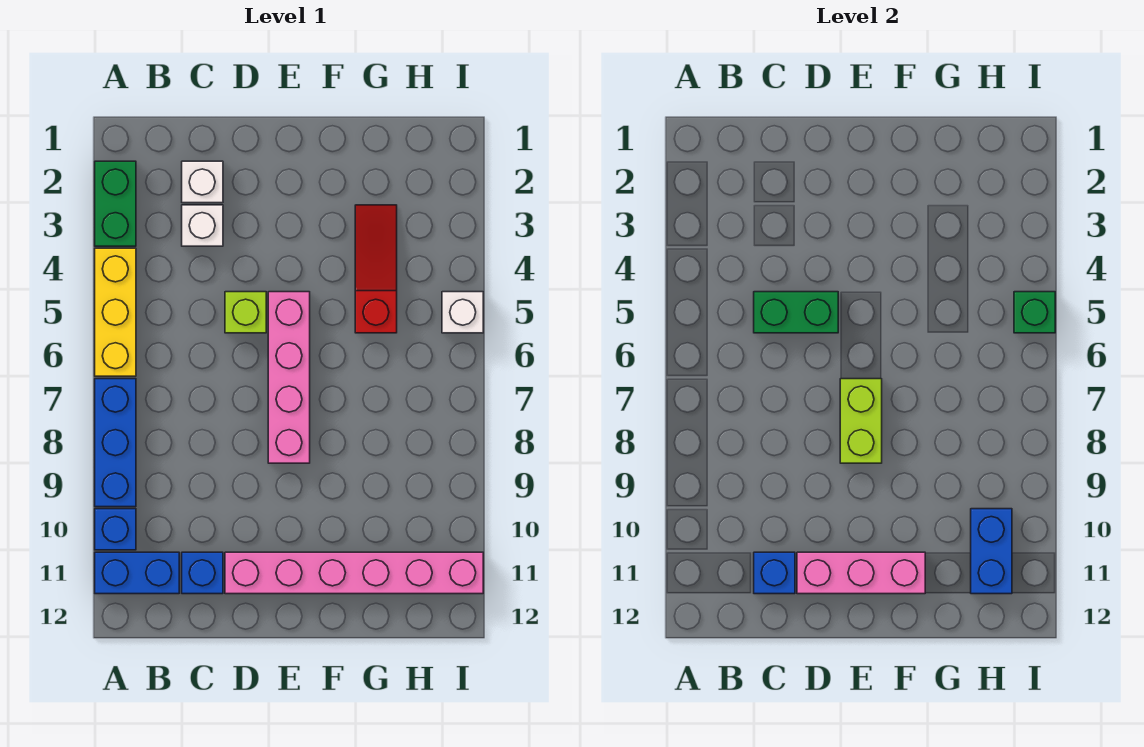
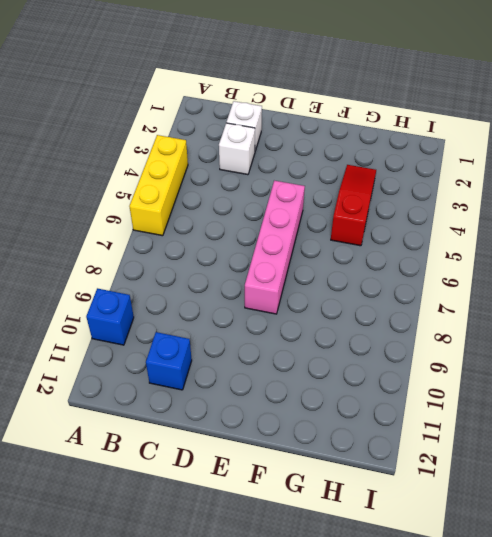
none -> green 1x2 brick [95,161,136,246]
none -> blue 1x3 brick [95,379,136,507]
none -> blue 1x2 brick [95,552,179,594]

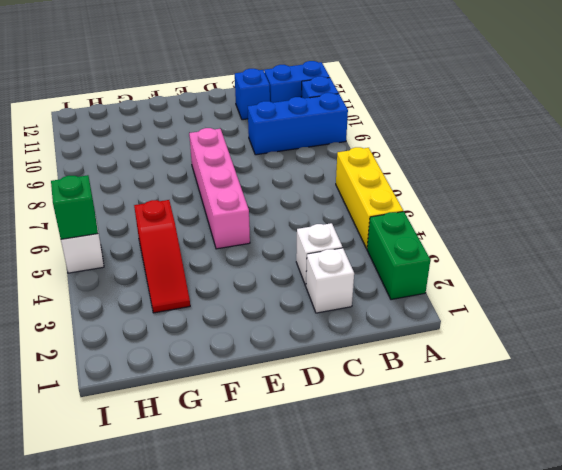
blue 1x3 brick [248,93,348,155] -> blue 1x3 brick turned to [95,379,136,507]
none -> lime 1x1 brick [225,292,266,333]
none -> pink 1x6 brick [225,552,483,594]
none -> green 1x2 brick [754,292,838,333]

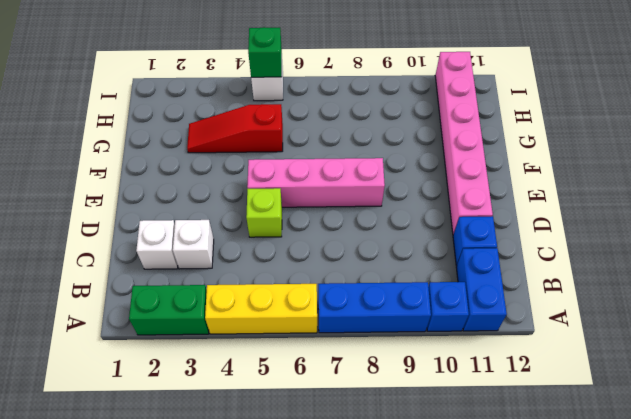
none -> green 1x2 brick [754,292,838,333]
none -> blue 1x1 brick [754,552,795,594]
none -> pink 1x3 brick [797,552,925,594]

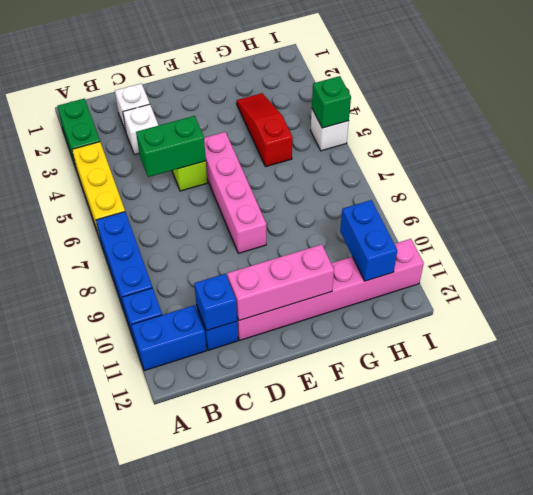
none -> lime 1x2 brick [840,379,882,463]

